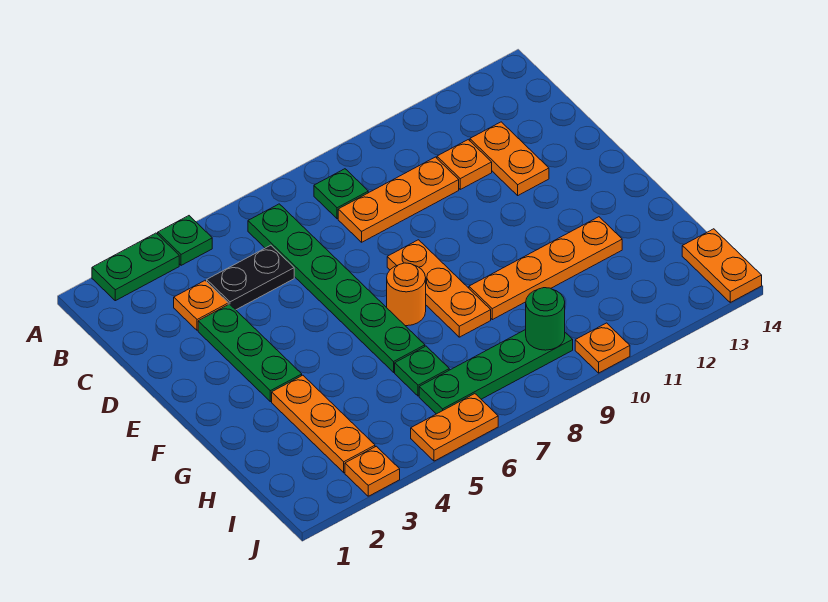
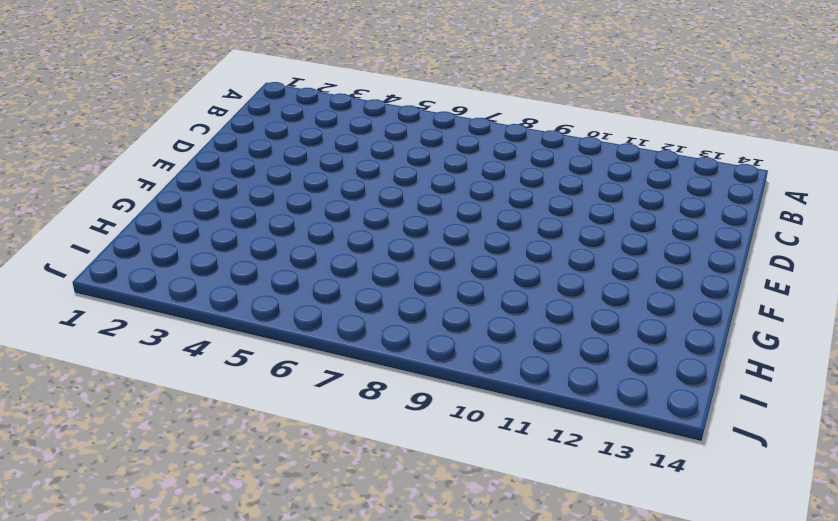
none -> green 1x2 plate [92,233,179,301]
none -> green 1x1 plate [158,216,212,265]
none -> green 1x6 plate [248,204,425,372]

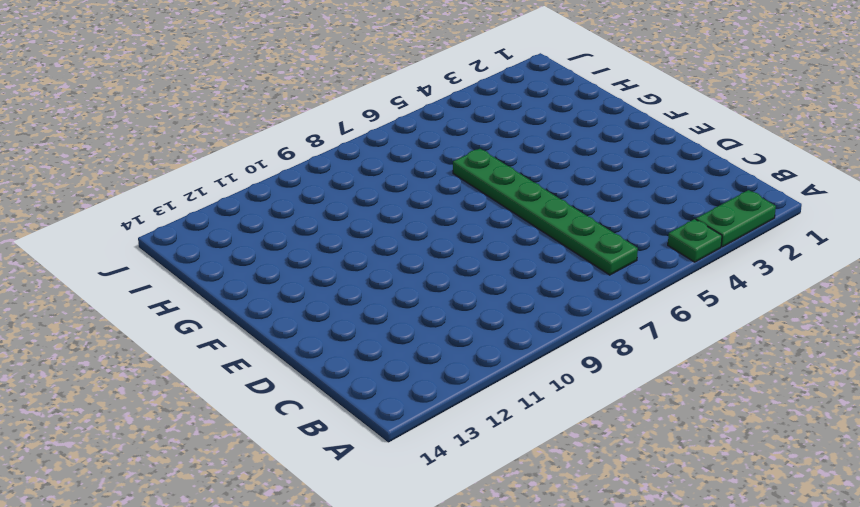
none -> green 1x1 plate [314,169,368,219]
none -> orange 1x1 plate [174,281,228,330]
none -> black 1x2 plate [207,245,294,310]

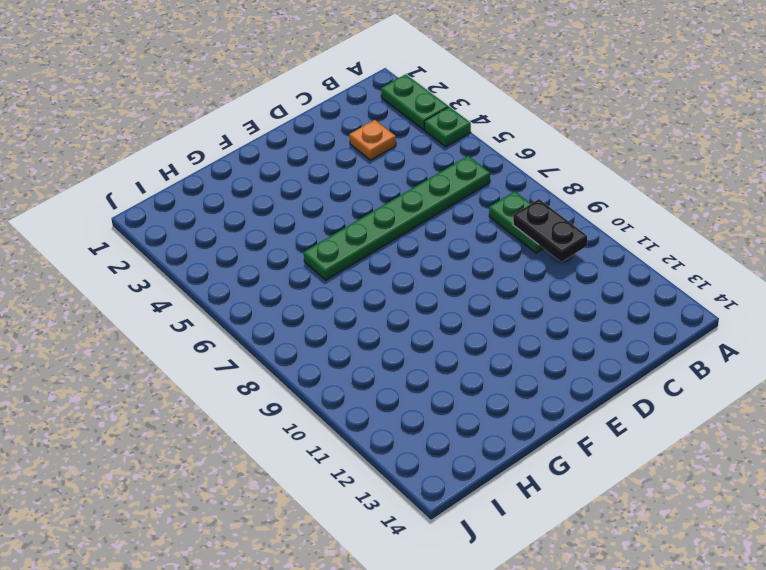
green 1x2 plate [489,191,543,253] -> green 1x1 plate [314,169,368,219]
black 1x2 plate [513,199,587,262] -> black 1x2 plate moved to [207,245,294,310]
none -> orange 1x3 plate [338,157,459,242]
none -> orange 1x1 plate [437,140,492,189]
none -> orange 1x2 plate [470,122,549,195]

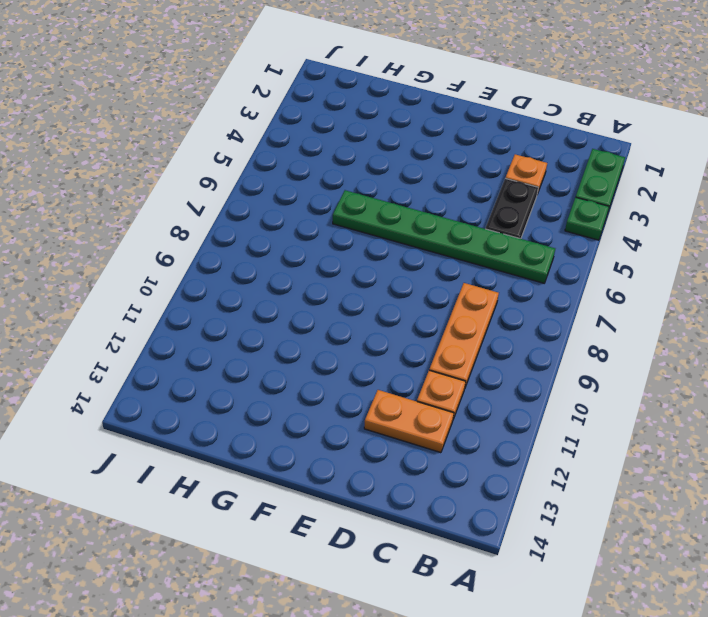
none -> green 1x1 plate [314,169,368,219]
none -> green 1x3 plate [198,304,302,402]
none -> orange 1x3 plate [387,240,491,337]

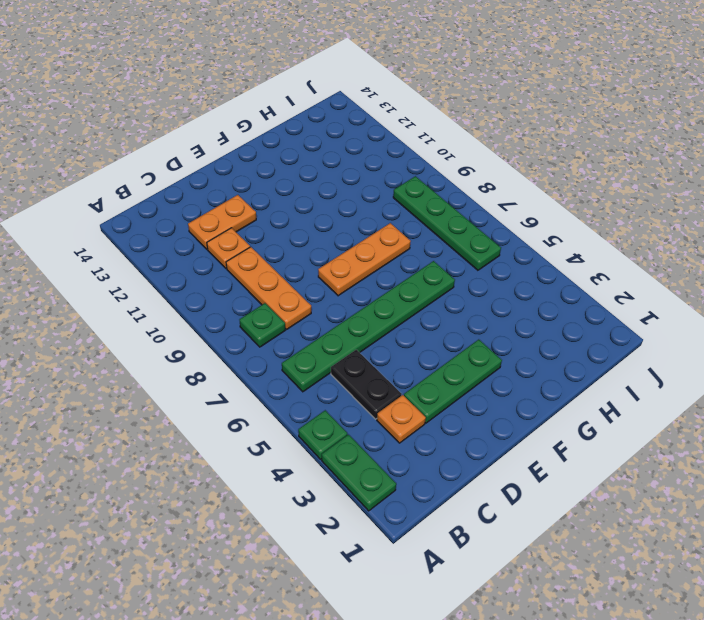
none -> orange 1x1 round brick [387,263,426,326]
none -> orange 1x3 plate [272,375,375,473]
none -> orange 1x4 plate [469,217,622,320]

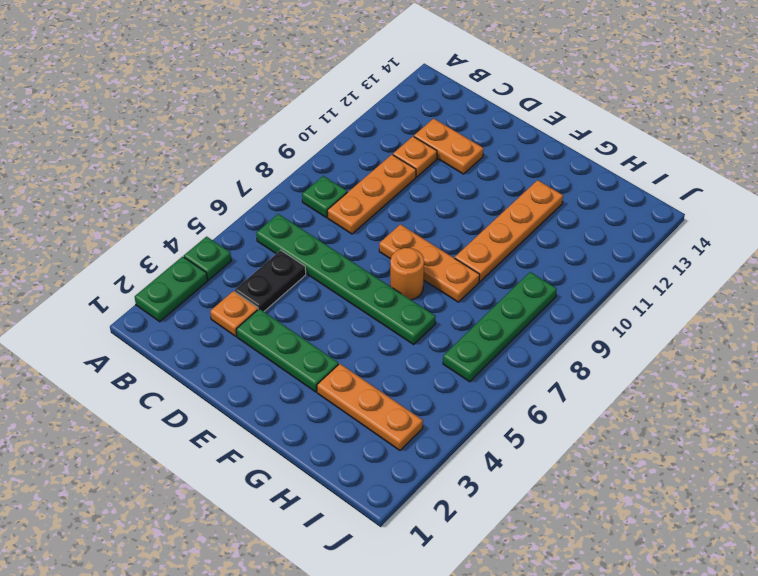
none -> green 1x1 plate [395,346,449,396]
none -> orange 1x2 plate [682,229,762,302]
none -> orange 1x1 plate [345,446,400,496]

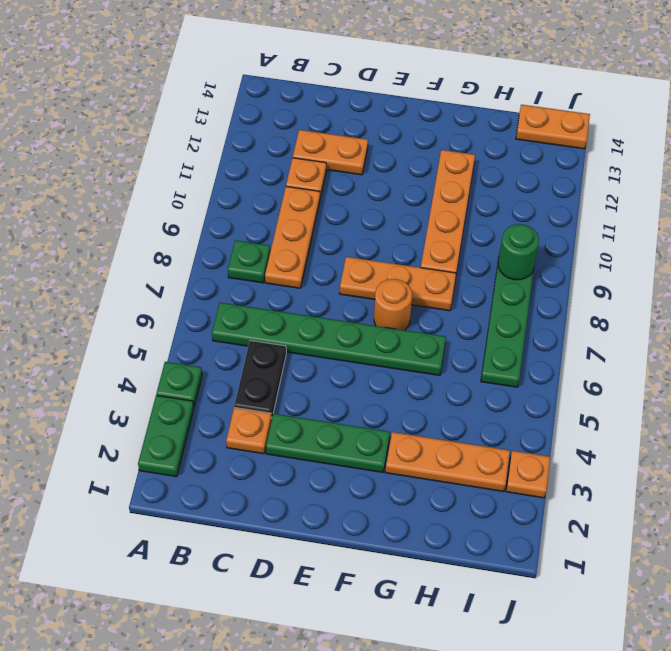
none -> green 1x1 plate [395,346,449,396]
none -> orange 1x2 plate [411,394,498,461]
none -> orange 1x1 plate [575,323,630,373]

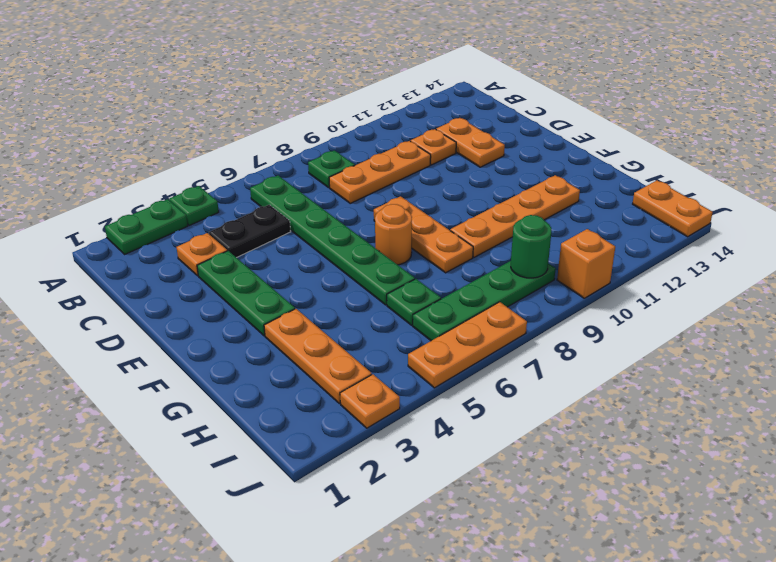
orange 1x3 plate [408,302,527,388] -> orange 1x2 plate [411,394,498,461]
orange 1x1 brick [557,229,615,298] -> orange 1x1 plate [575,323,630,373]

